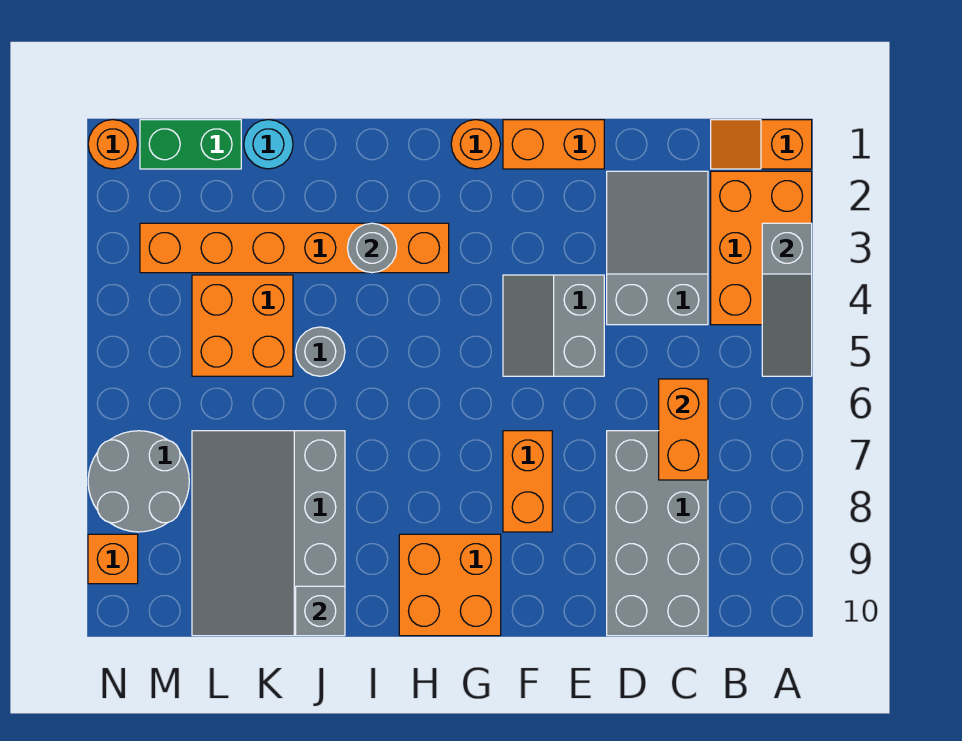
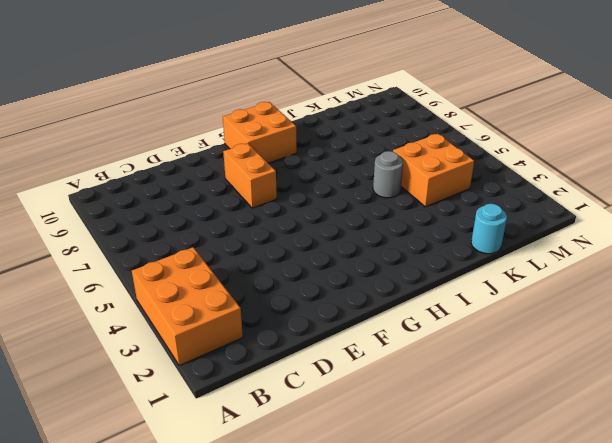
none -> orange 1x2 slope [711,120,812,169]
none -> grey 2x3 slope [607,171,708,325]
none -> grey 2x4 brick [607,431,708,636]

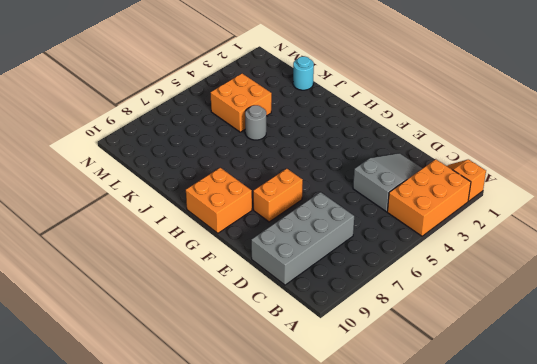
none -> orange 1x2 brick [503,120,604,169]
none -> grey 2x2 slope [503,275,604,376]
none -> orange 1x1 round brick [451,120,501,169]

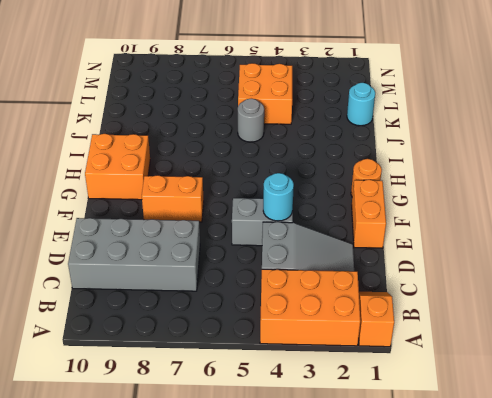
cyan 1x1 round brick [263,173,294,221] -> none
none -> orange 1x6 brick [140,223,449,273]
none -> grey 3x4 slope [192,431,345,636]
none -> green 1x2 brick [140,120,241,169]

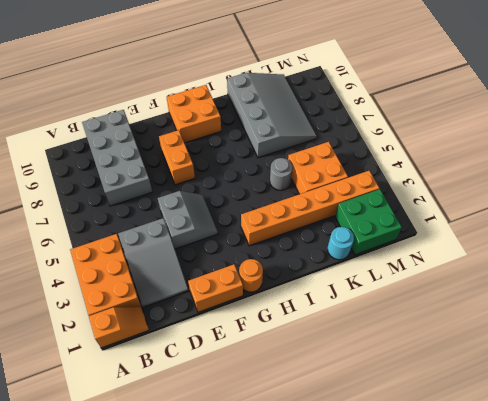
green 2x2 brick [335,189,402,255] -> green 1x2 brick [140,120,241,169]
none -> grey 2x2 round brick [88,431,189,532]
none -> orange 1x1 round brick [88,120,137,169]
none -> orange 1x1 brick [88,534,138,584]

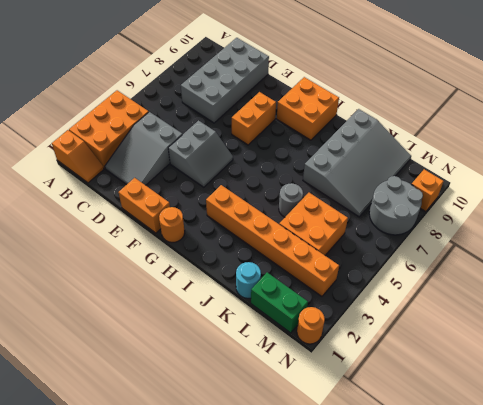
none -> grey 1x3 slope [762,223,812,376]
none -> orange 1x2 brick [659,379,708,480]
none -> grey 1x1 round brick [348,223,397,273]

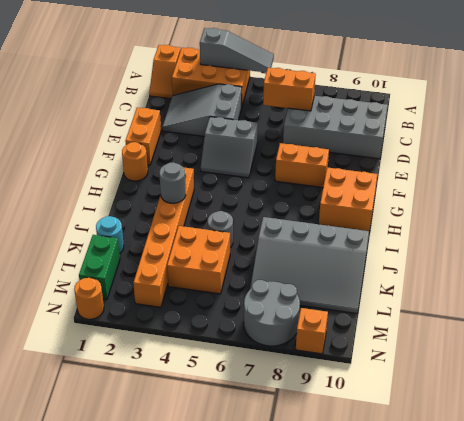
none -> grey 1x1 brick [296,586,345,636]

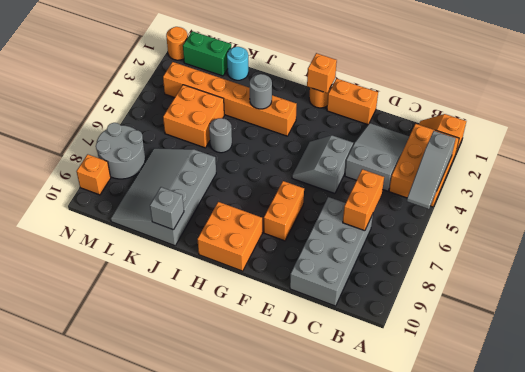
orange 1x1 brick [307,53,337,93] -> none

